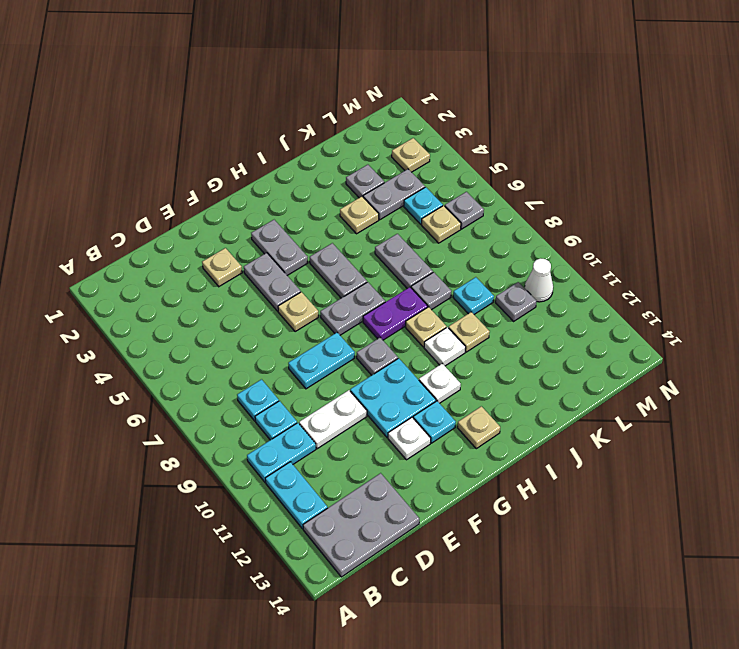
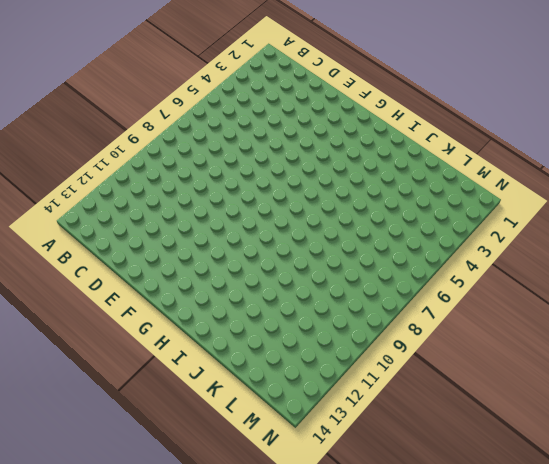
none -> cyan 1x2 plate [247,423,316,482]
none -> cyan 1x2 plate [265,462,328,529]
none -> grey 2x3 plate [303,473,419,577]
none -> cyan 1x1 plate [237,379,279,421]

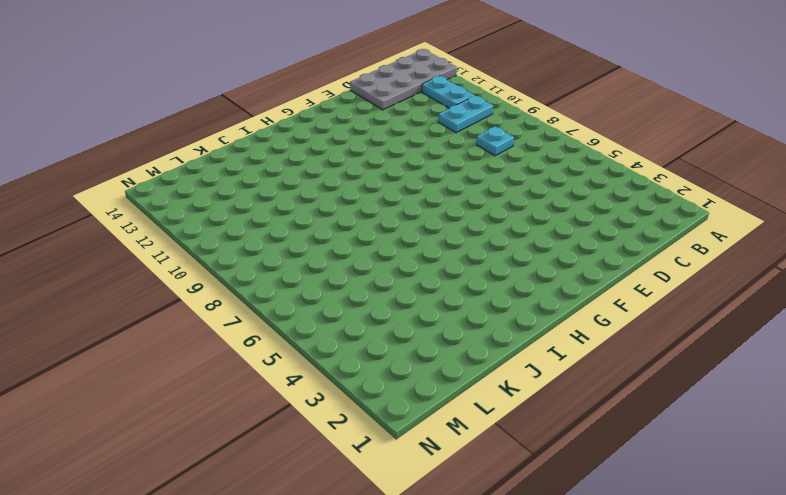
grey 2x4 plate [350,49,457,110] -> grey 2x3 plate [303,473,419,577]
none -> cyan 1x1 plate [255,401,297,440]
none -> white 1x2 plate [299,390,367,449]
none -> tan 1x1 plate [202,248,242,286]
none -> cyan 1x2 plate [288,333,355,389]

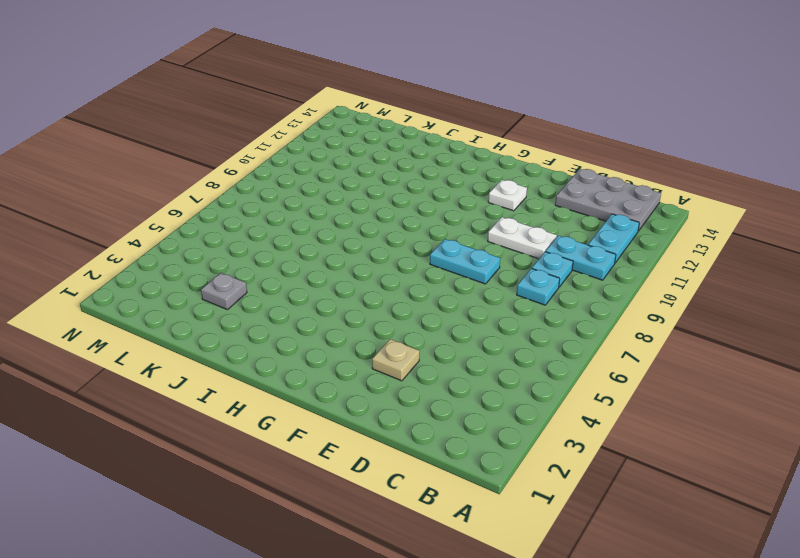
none -> grey 1x2 plate [244,253,301,311]
none -> tan 1x1 plate [278,292,319,332]
none -> cyan 2x2 plate [350,358,436,438]
none -> grey 1x2 plate [251,220,308,275]

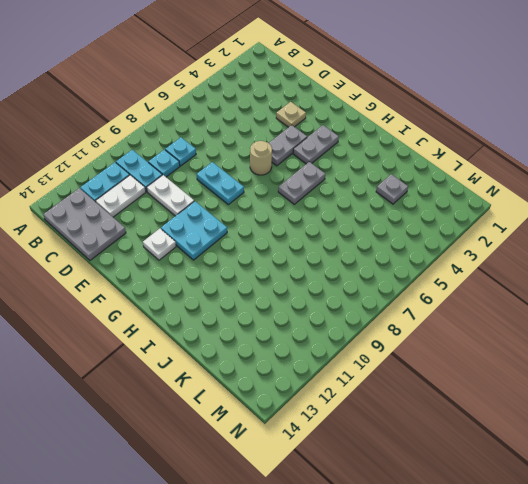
white 1x2 plate [96,175,146,217] -> none
tan 1x1 round brick [250,141,272,175] -> tan 1x1 plate [278,292,319,332]
none -> grey 1x2 plate [320,282,385,335]
none -> grey 1x1 plate [357,338,398,375]
none -> cyan 1x1 plate [413,401,456,443]
none -> purple 1x2 plate [363,287,428,340]

